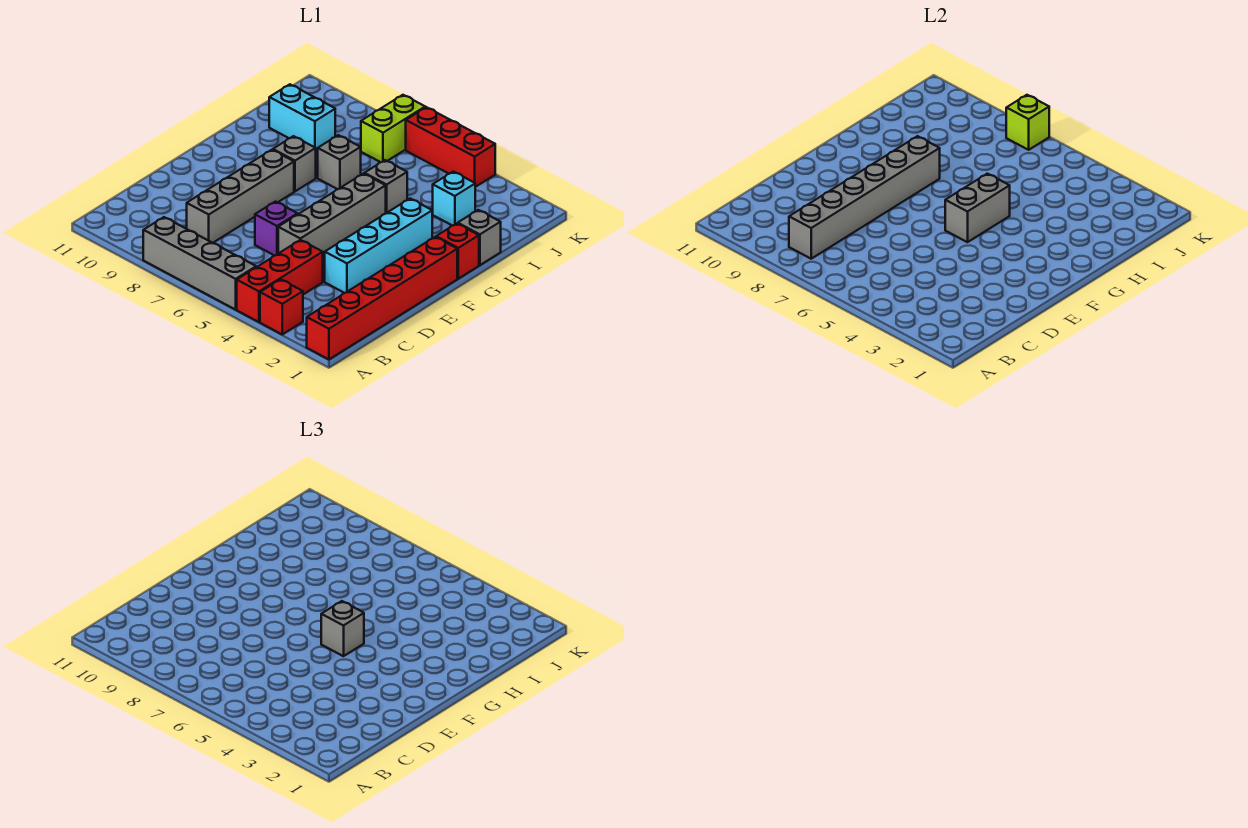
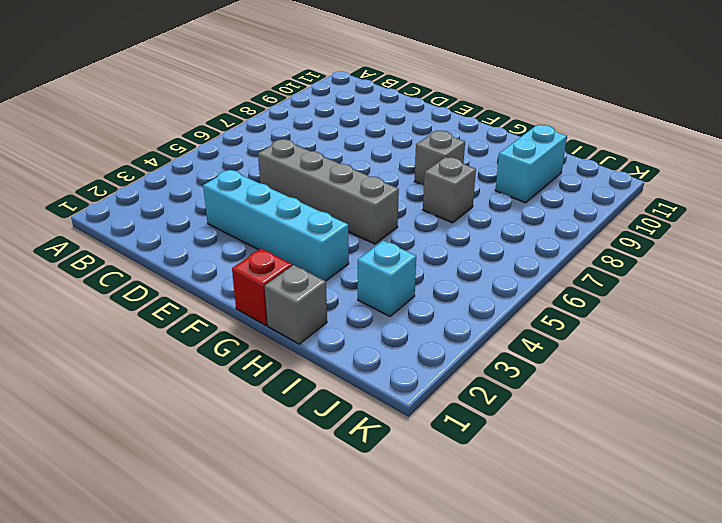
none -> red 1x6 brick [307,237,457,359]
none -> red 1x1 brick [260,279,303,334]
none -> red 1x3 brick [237,240,323,322]

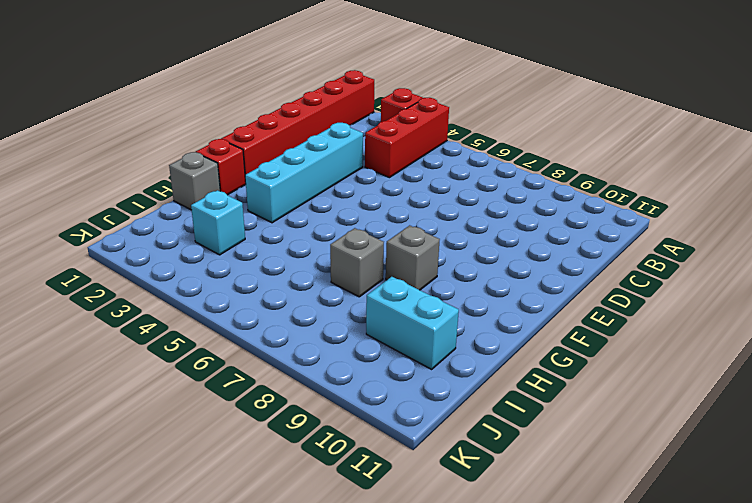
none -> grey 1x4 brick [143,217,256,310]
none -> grey 1x4 brick [187,150,294,243]
none -> grey 1x4 brick [278,174,386,255]

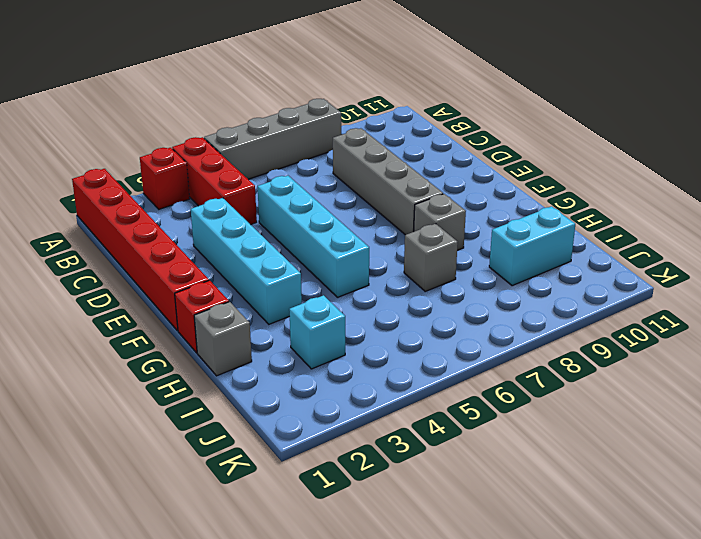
cyan 1x4 brick [257,176,369,297] -> grey 1x4 brick [278,174,386,255]
none -> purple 1x1 brick [255,202,298,256]
none -> grey 1x1 brick [364,160,407,213]
none -> lime 1x2 brick [361,95,425,162]

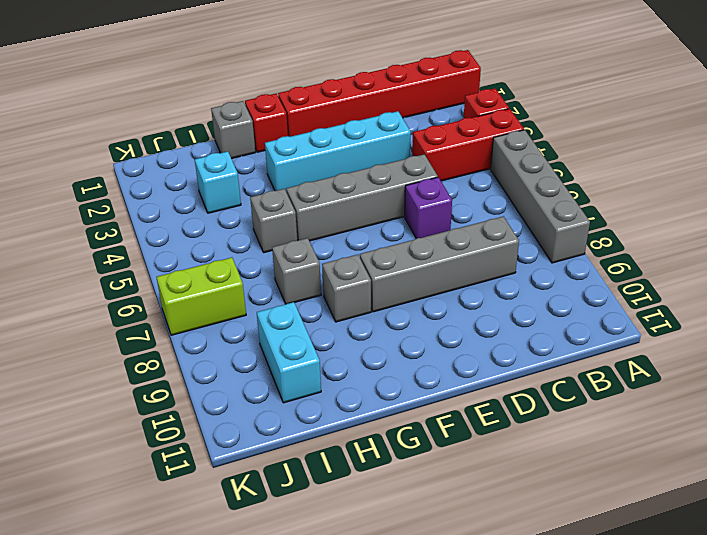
none -> red 1x3 brick [406,107,495,187]
none -> grey 1x6 brick [789,136,940,259]
none -> grey 1x2 brick [945,174,1010,242]

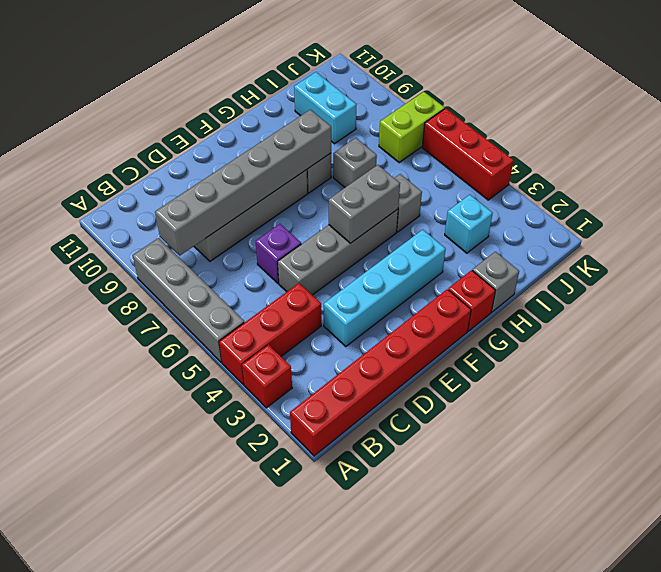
none -> lime 1x1 brick [1006,95,1049,150]
none -> grey 1x1 brick [321,601,364,656]

